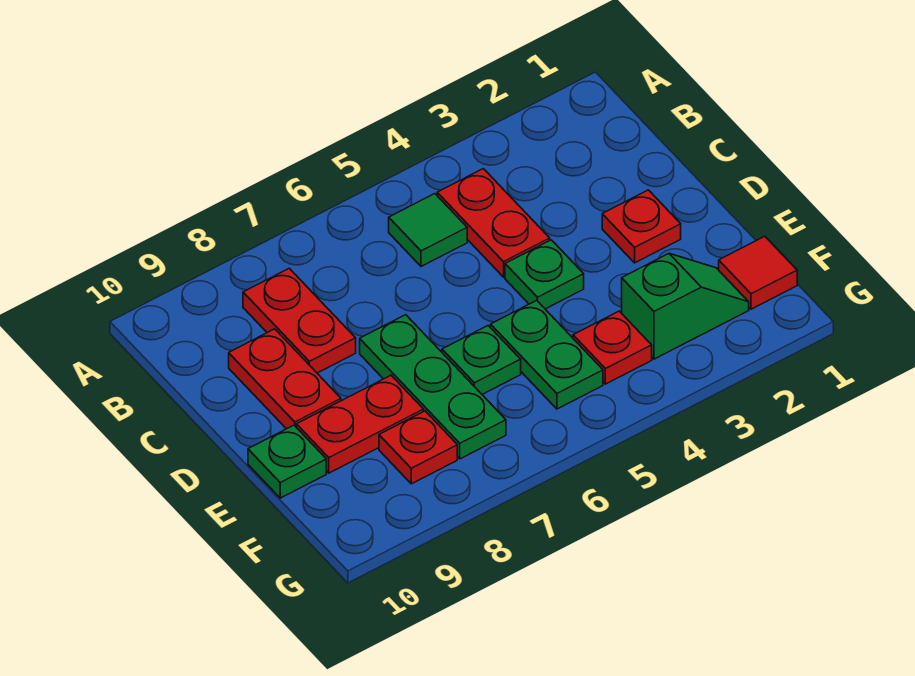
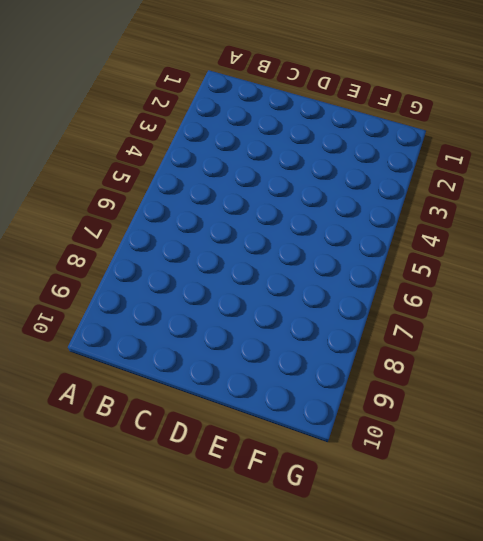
none -> red 1x2 plate [437,169,550,277]
none -> green 1x1 tile [389,194,467,266]
none -> red 1x2 plate [243,268,356,373]

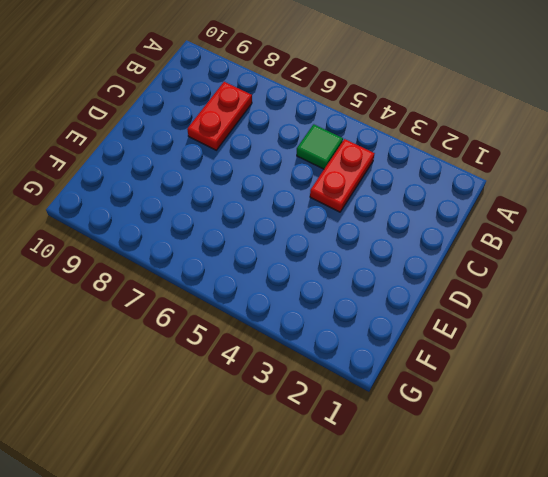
none -> red 1x2 plate [229,329,341,429]
none -> red 1x1 plate [602,190,681,263]
none -> green 1x1 plate [505,240,584,309]

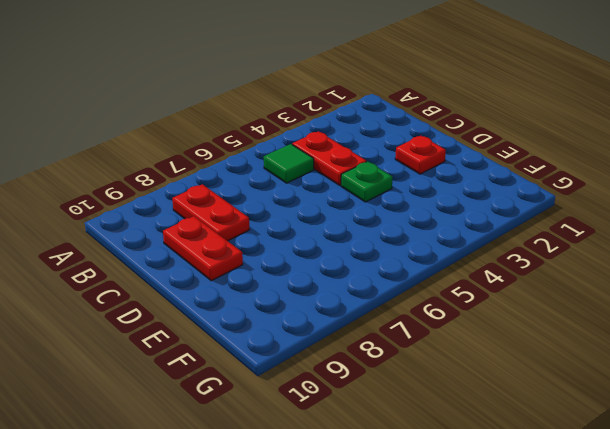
none -> green 1x3 plate [360,315,506,459]
none -> green 1x2 plate [491,300,603,409]
none -> green 1x1 plate [442,326,521,394]

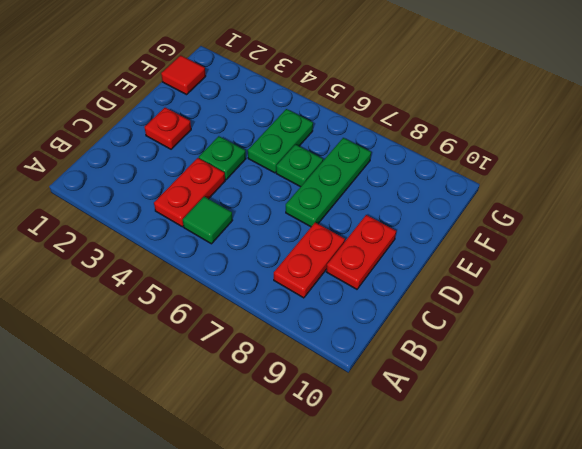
none -> red 1x2 plate [296,375,424,473]
none -> green 1x1 plate [248,425,326,498]
none -> green 1x2 slope [622,254,749,359]

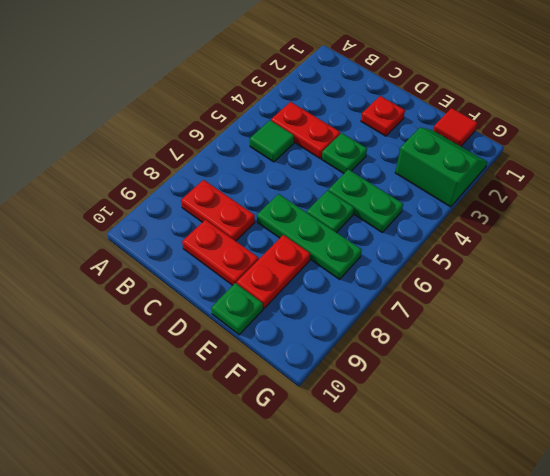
green 2x2 slope [395,128,488,207] -> green 1x2 slope [622,254,749,359]
none -> red 1x1 plate [573,311,652,384]
none -> red 1x1 plate [379,411,457,484]

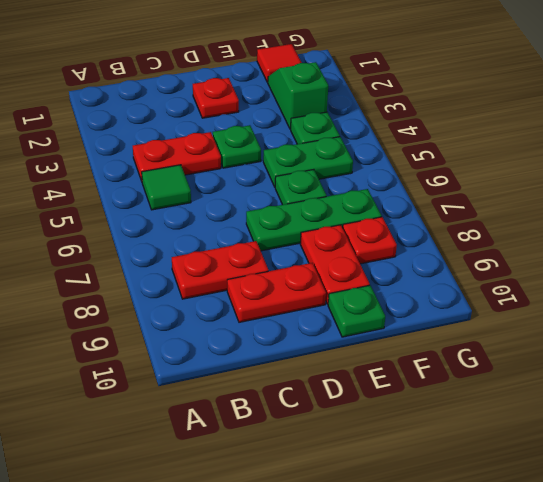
green 1x1 plate [291,112,340,144] -> red 1x1 plate [573,311,652,384]

